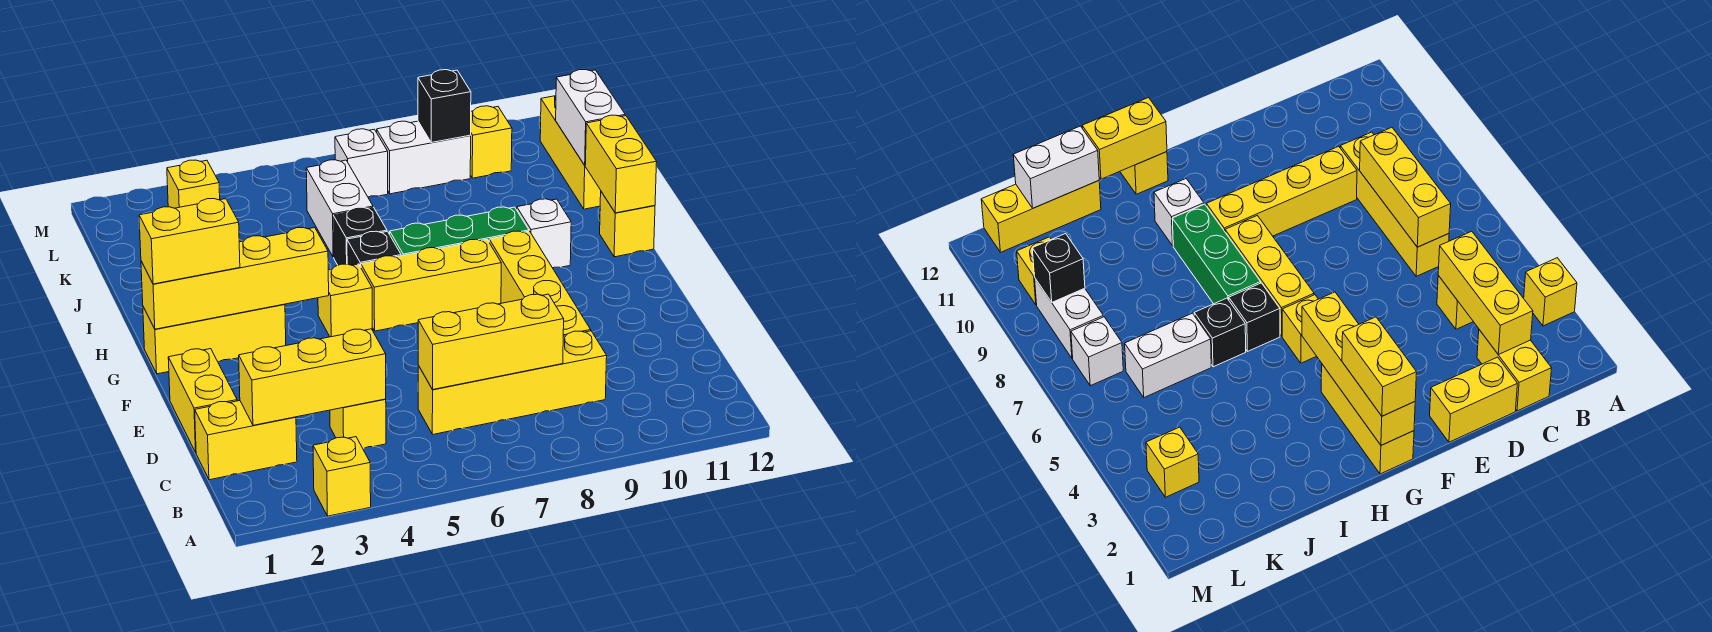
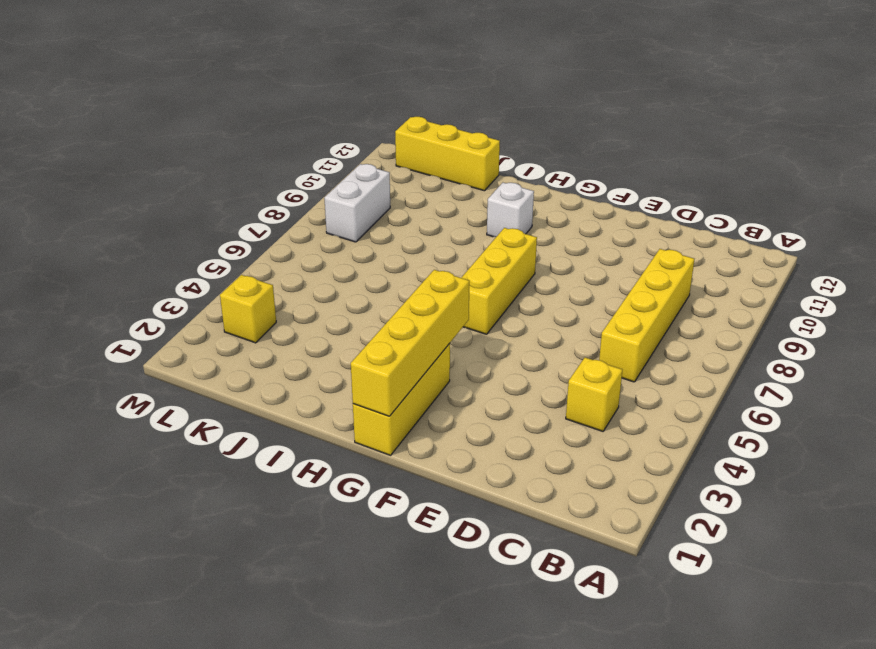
none -> yellow 1x1 brick [313,437,371,516]
none -> yellow 1x2 brick [195,401,297,480]
none -> yellow 1x2 brick [168,349,237,452]

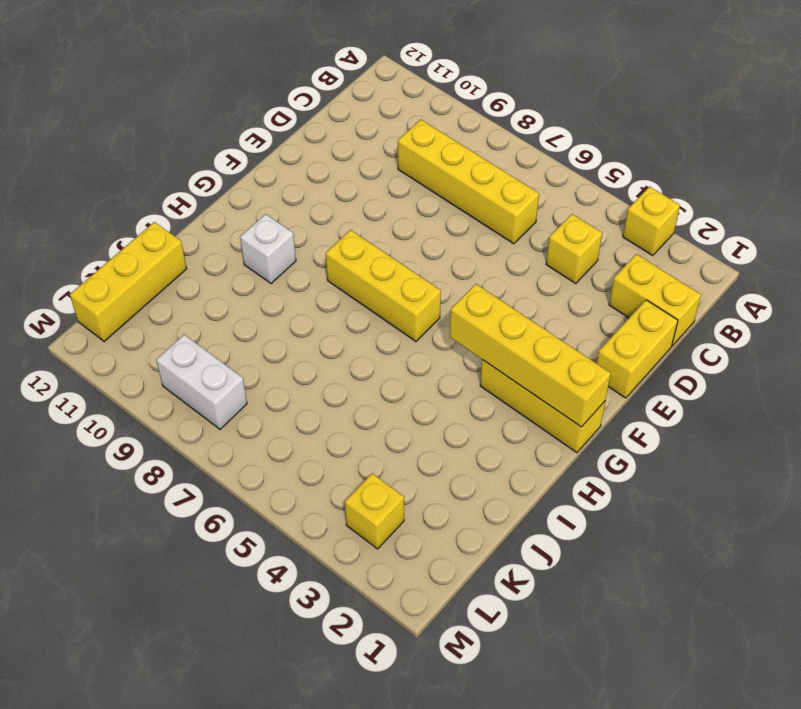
none -> yellow 1x4 brick [489,231,591,336]
none -> yellow 1x1 brick [318,264,373,337]
none -> black 1x1 brick [347,231,401,267]

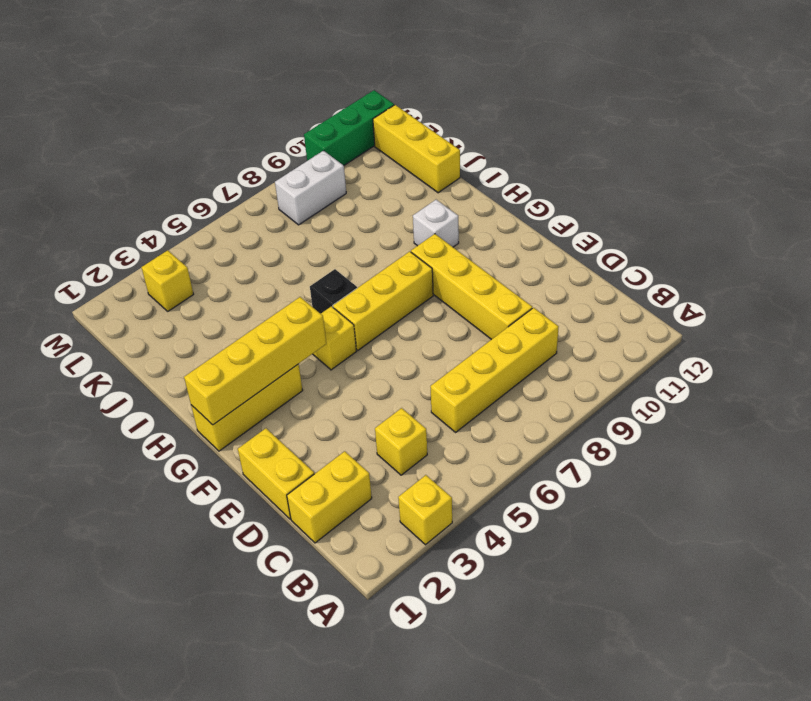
green 1x3 brick [304,90,394,165] -> green 1x3 brick moved to [390,207,529,256]
none -> yellow 1x1 brick [600,192,655,257]
none -> black 1x1 brick [333,207,387,265]
none -> white 1x2 brick [306,160,373,257]

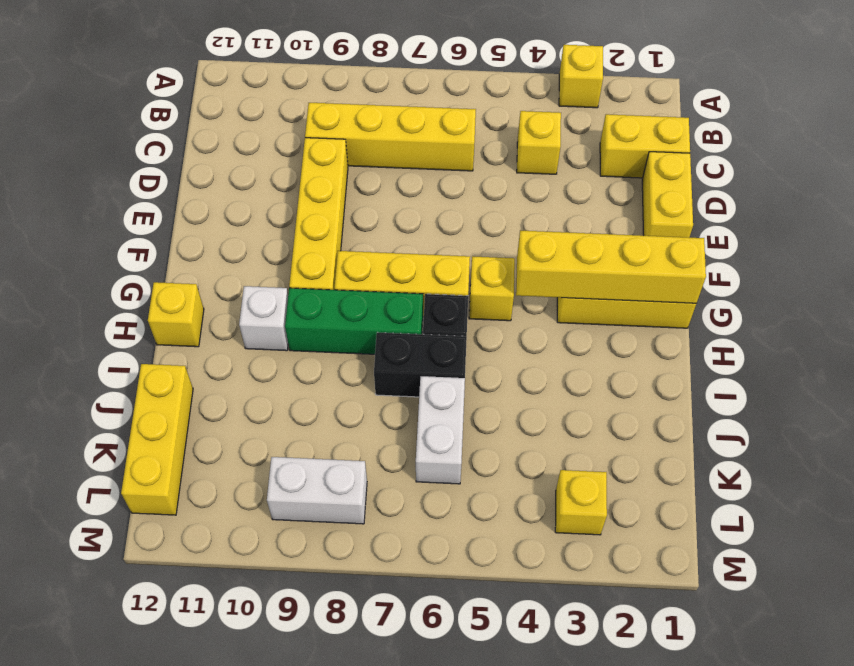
black 1x2 brick [374,332,467,397] -> black 1x1 brick [333,207,387,265]
none -> white 1x1 brick [335,129,388,197]
none -> yellow 1x1 brick [470,106,512,178]
none -> yellow 1x3 brick [239,329,386,425]

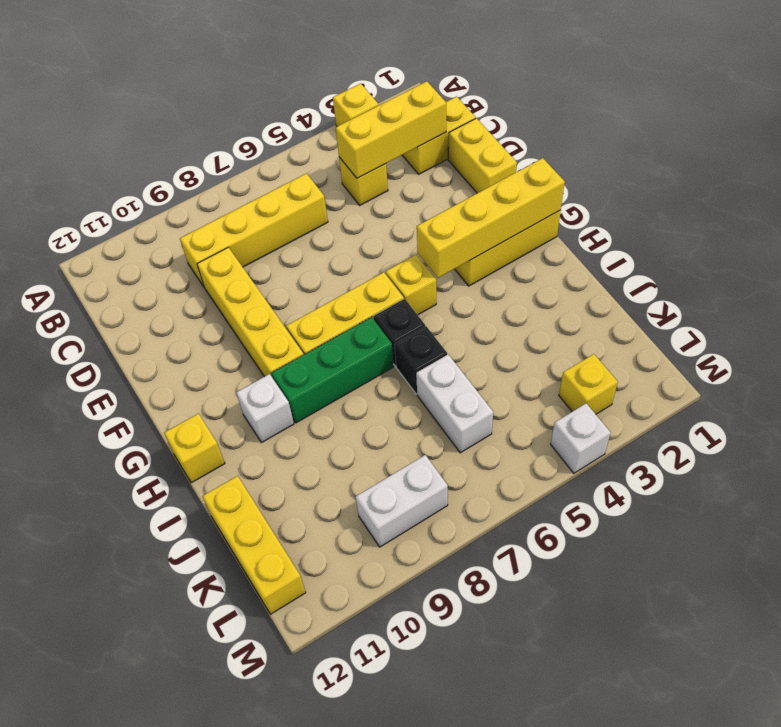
white 1x1 brick [551,403,611,473] -> white 1x1 brick moved to [335,129,388,197]
none -> yellow 1x1 brick [470,106,512,178]
none -> yellow 1x3 brick [418,294,564,389]
none -> yellow 1x2 brick [585,115,657,213]

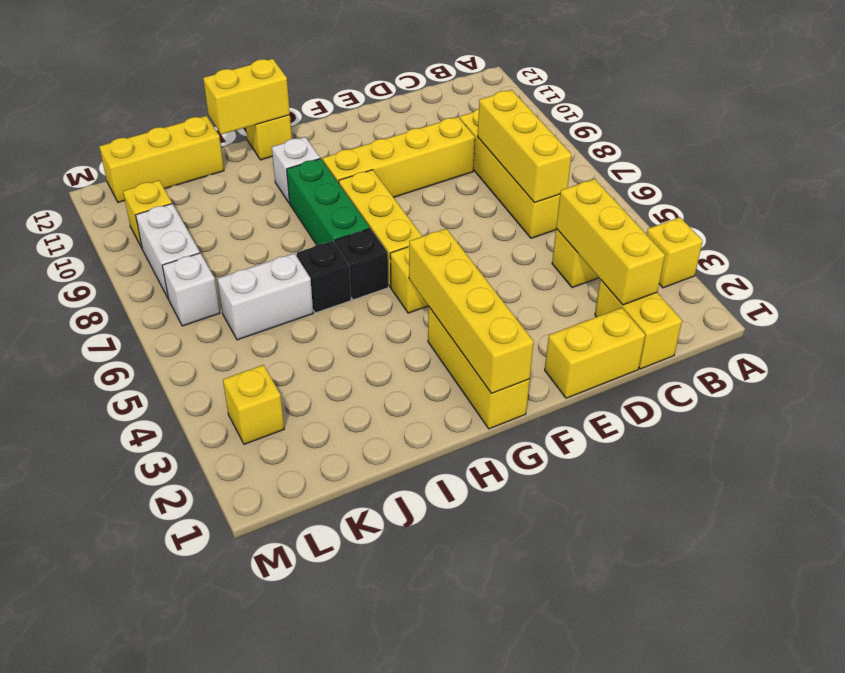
none -> white 1x2 brick [556,70,625,165]
none -> black 1x1 brick [418,70,471,143]
none -> yellow 1x2 brick [139,199,240,284]

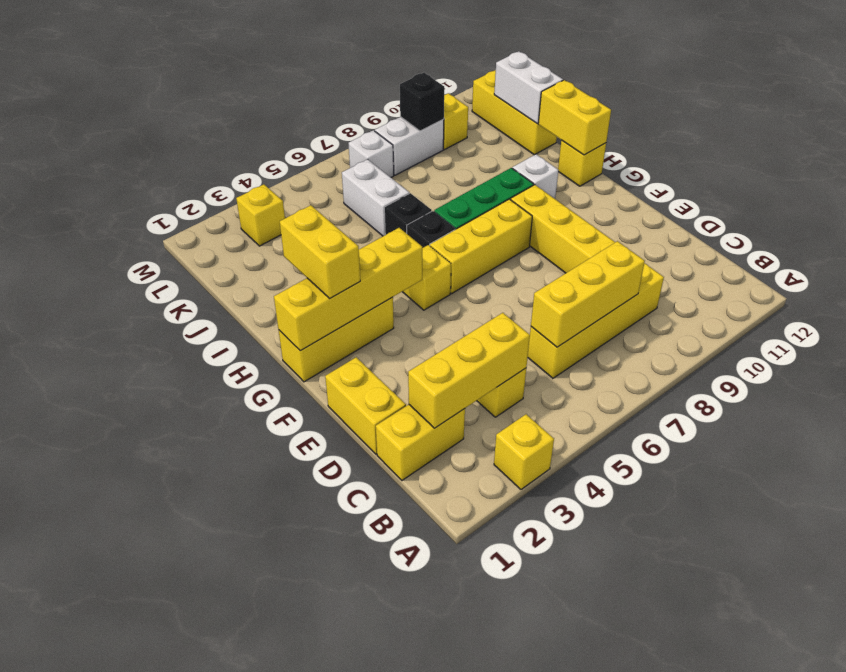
yellow 1x2 brick [280,205,360,298] -> yellow 1x2 brick turned to [139,199,240,284]

